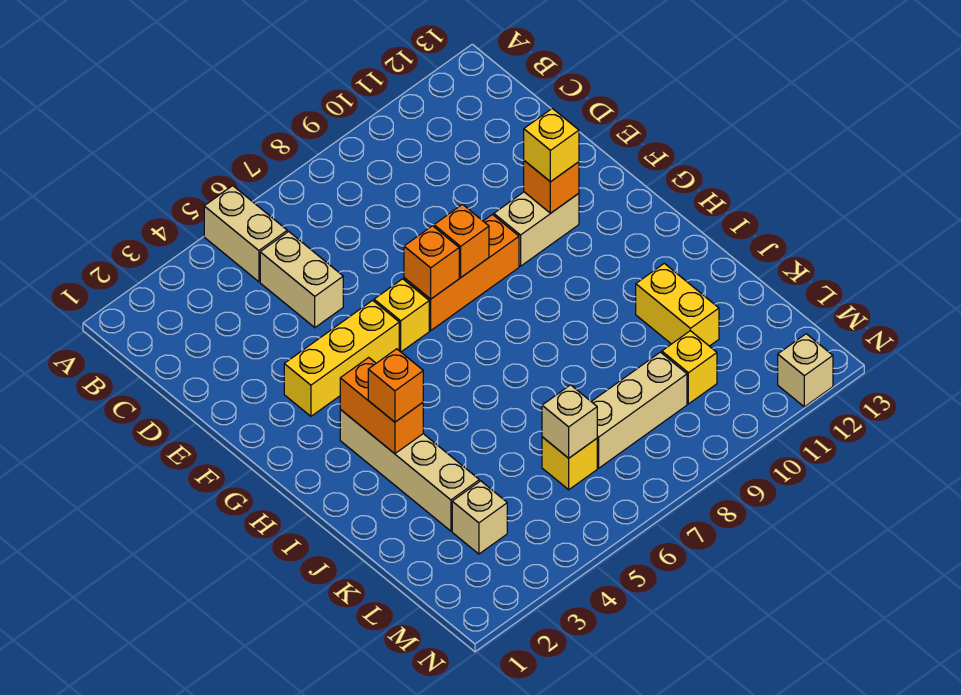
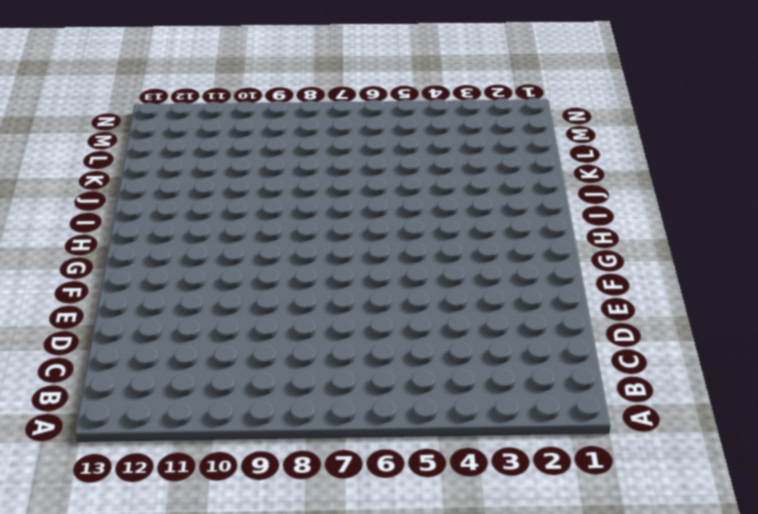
none -> tan 1x2 brick [204,186,287,282]
none -> tan 1x2 brick [260,231,343,328]
none -> yellow 1x3 brick [284,300,399,416]

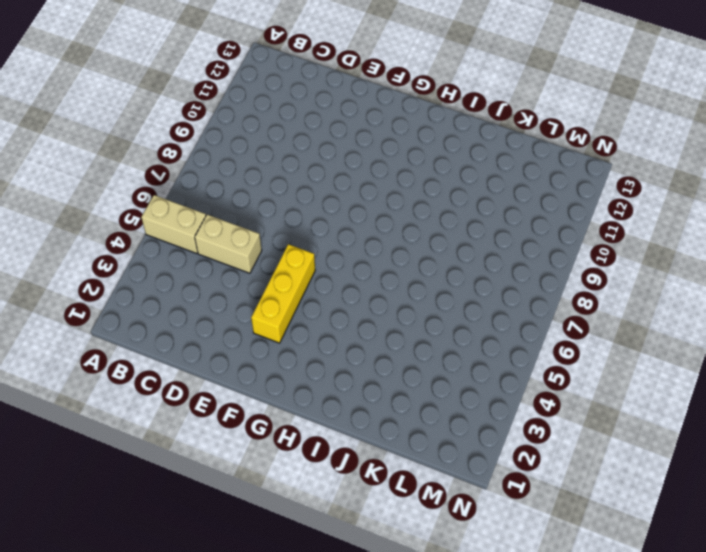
none -> yellow 1x1 brick [374,279,429,352]
none -> orange 1x3 brick [404,215,519,330]
none -> tan 1x2 brick [494,192,579,266]

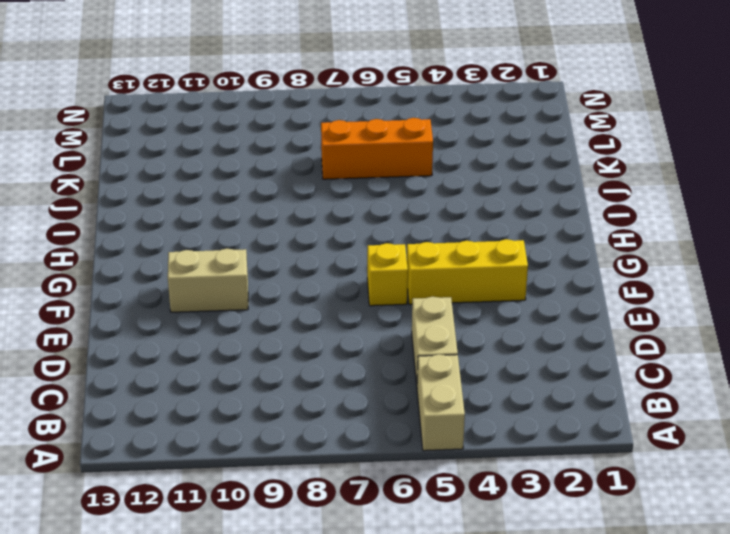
orange 1x3 brick [321,118,433,179] -> orange 1x3 brick moved to [404,215,519,330]
none -> tan 1x4 brick [340,410,479,531]
none -> yellow 1x2 brick [636,263,719,346]
none -> tan 1x1 brick [452,481,507,554]

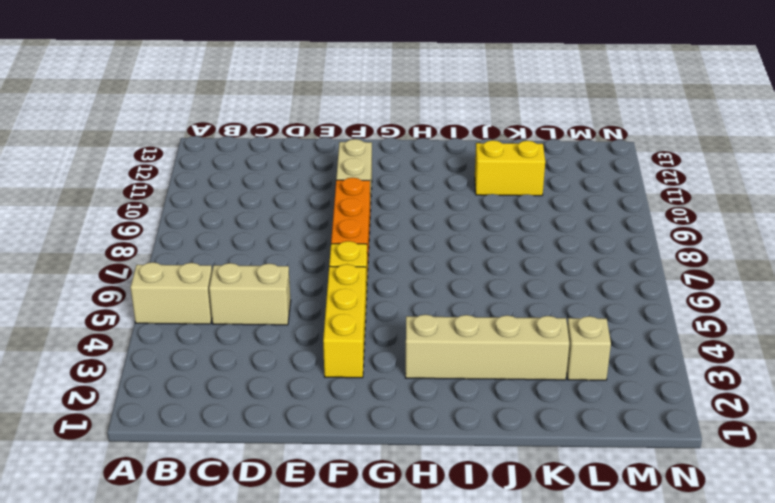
none -> yellow 1x1 brick [542,437,597,490]
none -> tan 1x3 brick [591,352,687,468]
none -> yellow 1x1 brick [662,331,717,404]

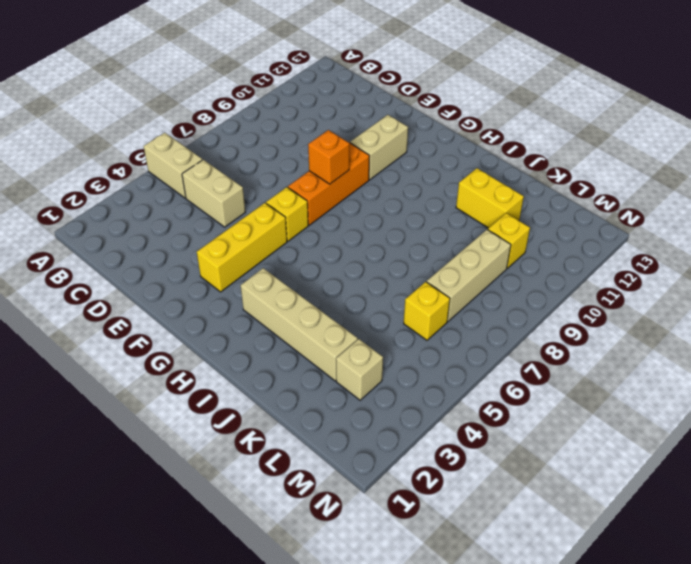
none -> tan 1x1 brick [778,334,833,407]
none -> orange 1x1 brick [404,226,459,299]
none -> orange 1x1 brick [524,161,579,213]

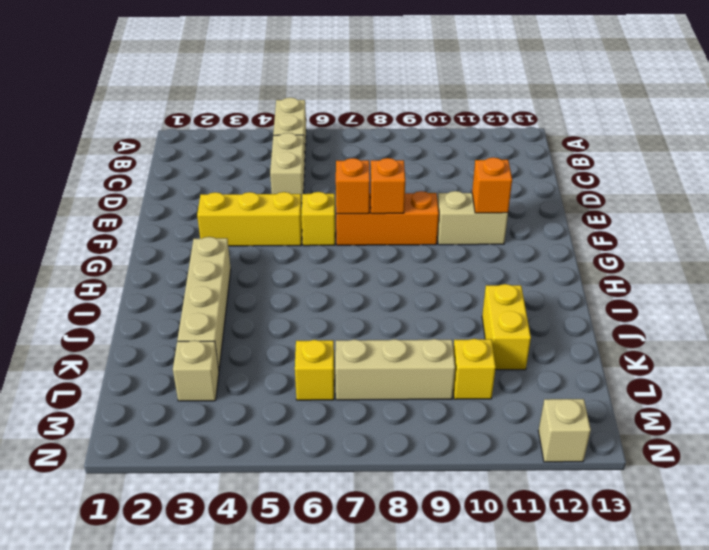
none -> orange 1x2 brick [340,358,423,454]
none -> tan 1x1 brick [542,385,597,458]
none -> yellow 1x1 brick [524,108,579,182]

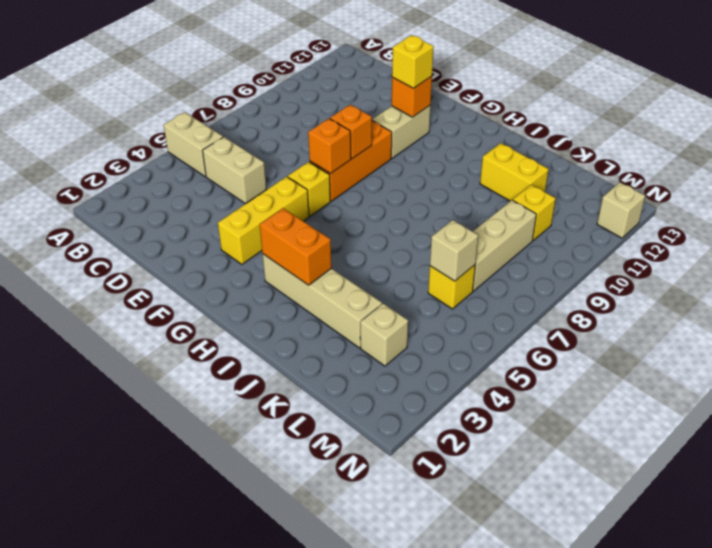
none -> orange 1x1 brick [368,349,423,422]

